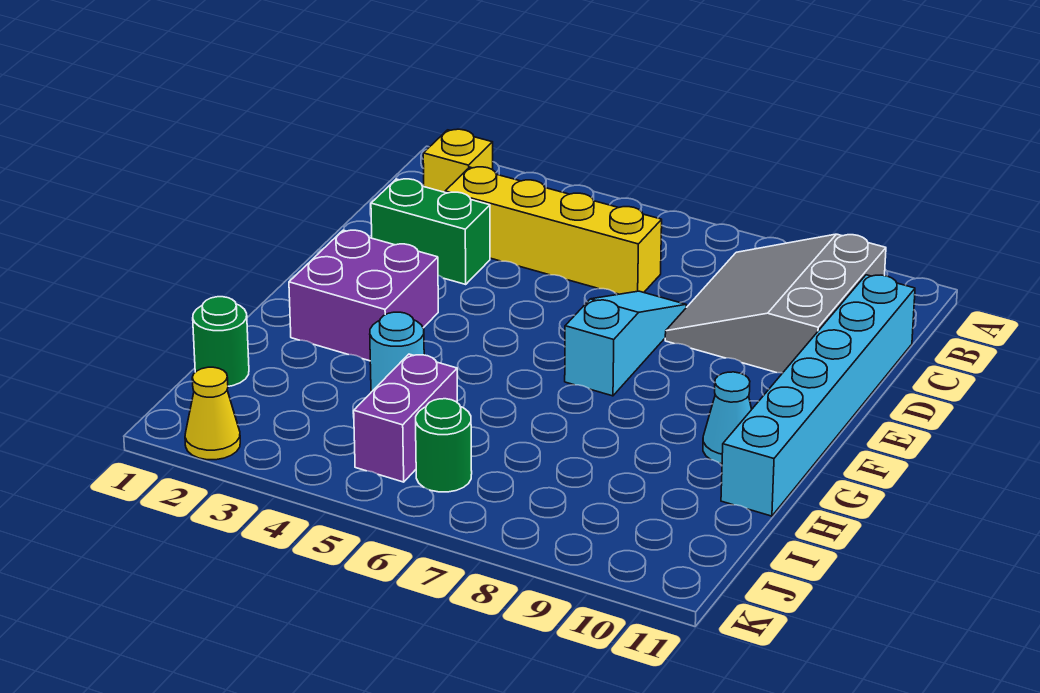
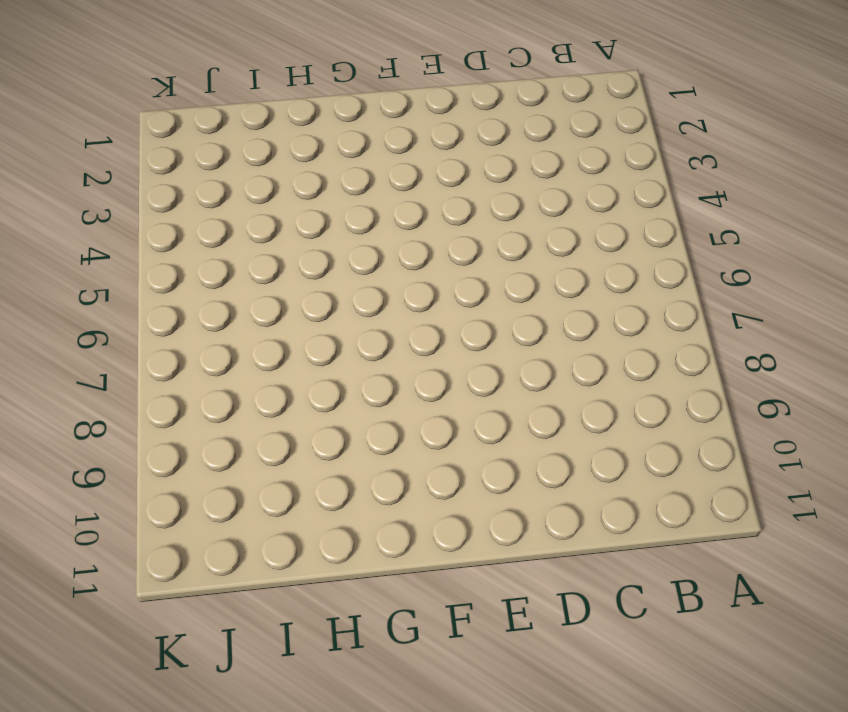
none -> yellow 1x1 brick [423,129,493,192]
none -> grey 3x3 slope [665,234,886,373]
none -> yellow 1x4 brick [445,167,662,294]

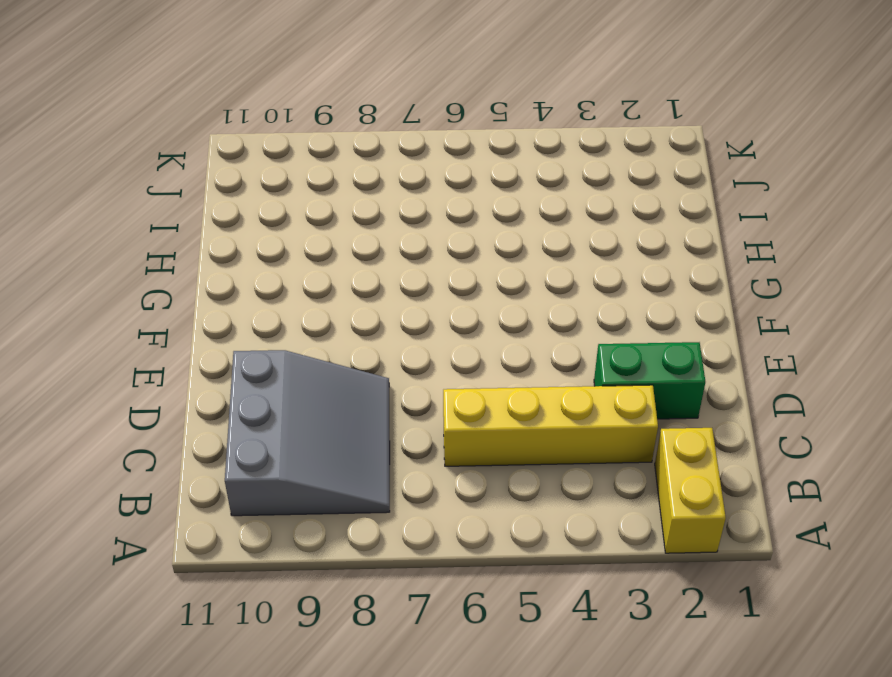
yellow 1x2 brick [655,428,726,553] -> yellow 1x1 brick [423,129,493,192]
none -> cyan 1x6 brick [721,275,915,516]
none -> cyan 1x3 slope [565,291,686,396]
none -> purple 2x2 brick [289,230,438,361]

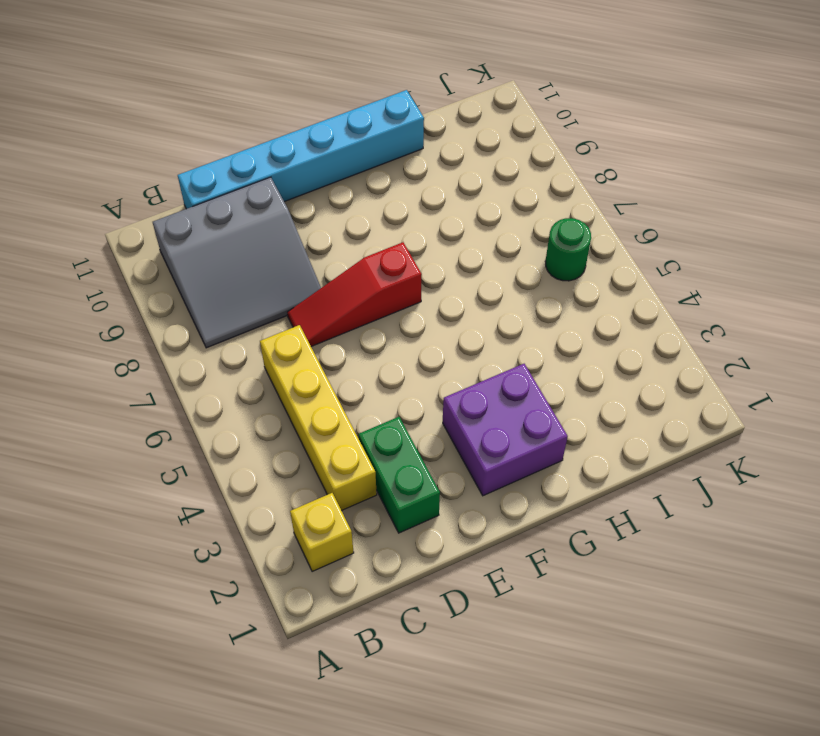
red 1x3 slope [287,242,422,347] -> cyan 1x3 slope [565,291,686,396]
none -> cyan 1x1 cone [703,372,752,464]
none -> cyan 1x1 round brick [370,312,424,391]
none -> green 1x1 round brick [193,297,249,386]

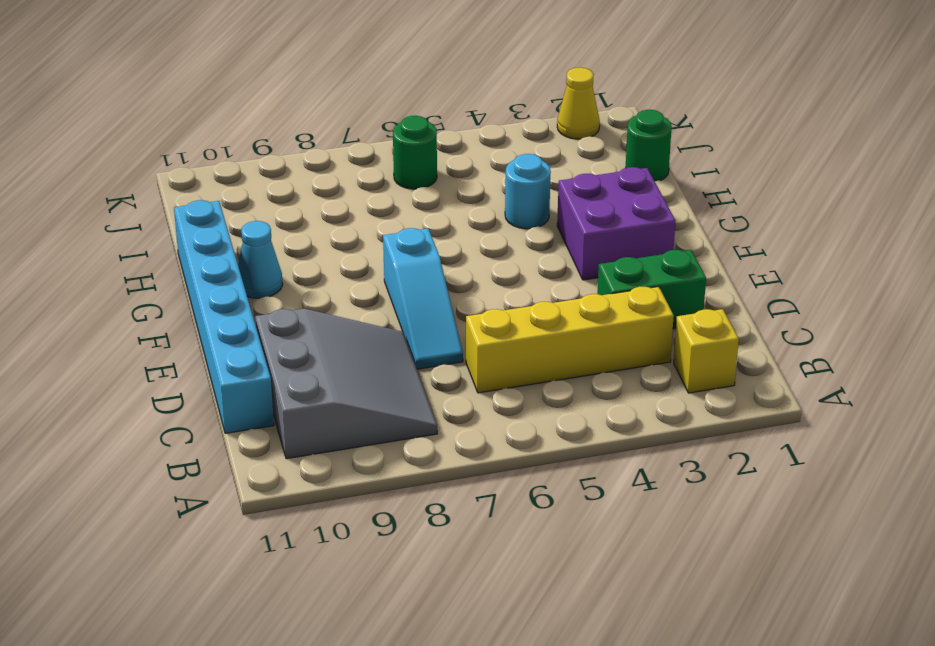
none -> purple 1x2 brick [354,354,457,482]

